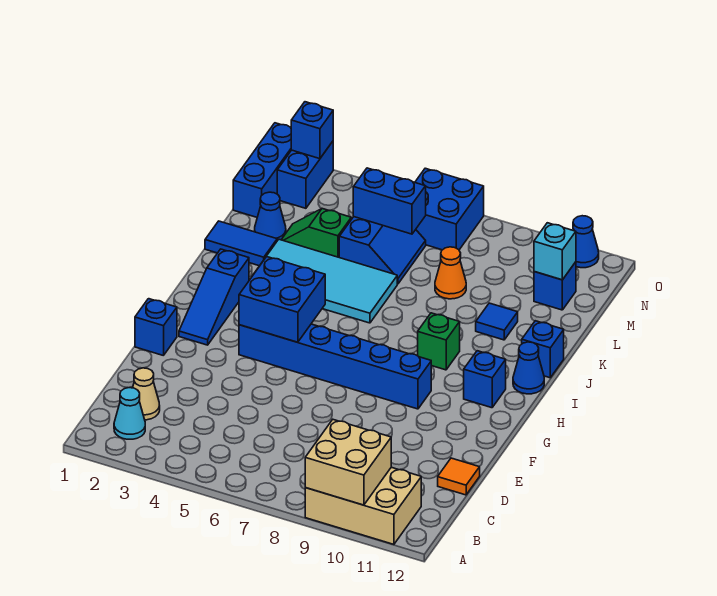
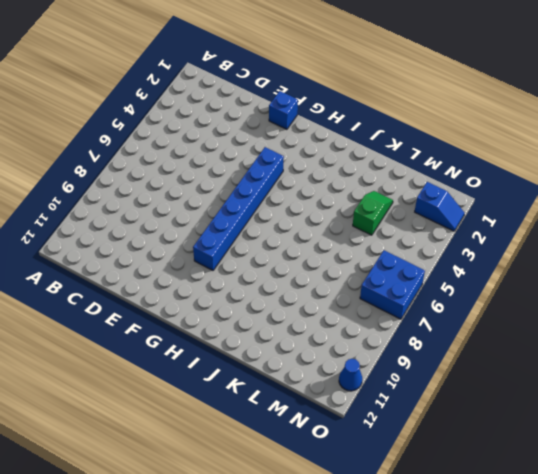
blue 1x2 slope [415,182,464,231] -> blue 1x2 brick [277,141,333,208]
none -> tan 2x3 brick [305,467,421,544]
none -> cyan 1x1 cone [114,388,145,439]
none -> tan 1x1 cone [133,368,160,420]

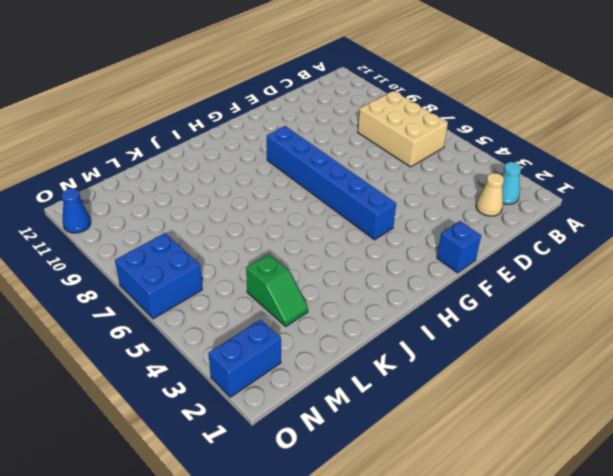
tan 2x3 brick [358,91,448,167] -> tan 2x3 brick moved to [305,467,421,544]
none -> orange 1x1 tile [438,458,480,495]
none -> blue 1x3 slope [179,249,249,345]
none -> blue 1x1 brick [464,351,506,408]

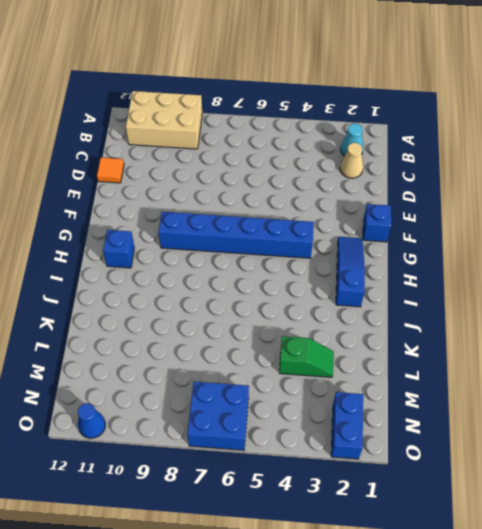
none -> green 1x1 brick [418,313,460,370]
none -> blue 1x1 cone [513,342,544,394]
none -> cyan 2x4 tile [253,239,397,323]

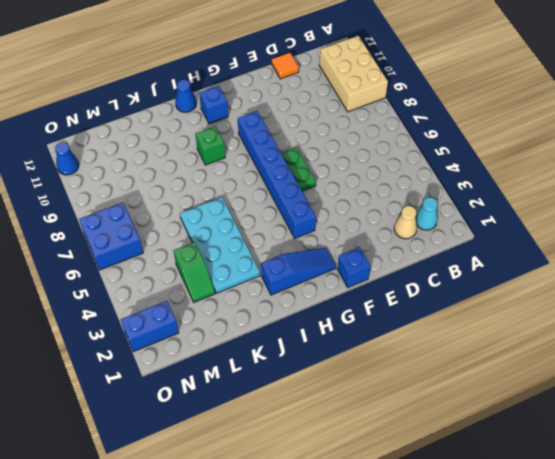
green 1x2 plate [281,147,316,191] -> none
cyan 2x4 plate [180,197,260,293] -> cyan 2x4 tile [253,239,397,323]
none -> blue 1x1 brick [522,321,564,378]
none -> blue 1x2 tile [205,221,277,266]
none -> blue 1x1 tile [476,303,518,340]

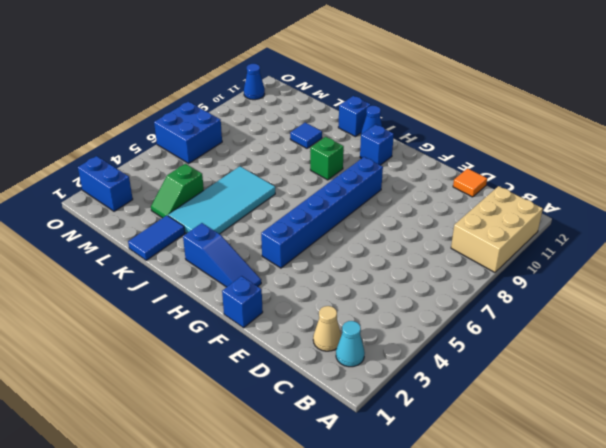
none -> blue 1x1 cone [255,192,286,241]
none -> blue 2x2 slope [339,217,426,284]
none -> orange 1x1 cone [435,247,466,299]

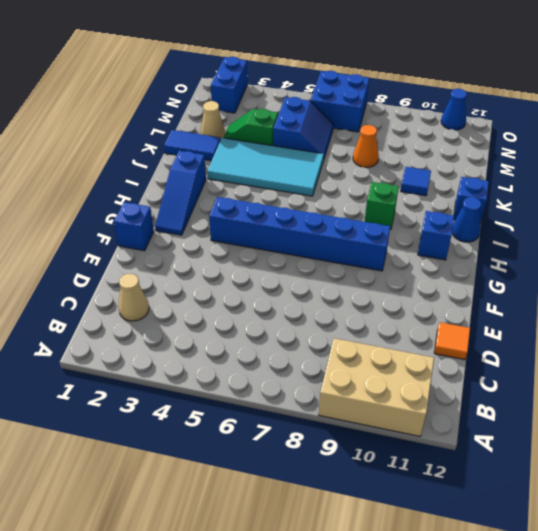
tan 1x1 cone [200,101,225,138] -> blue 1x1 cone [255,192,286,241]
none -> cyan 1x1 cone [114,388,145,439]
none -> blue 1x3 brick [233,123,291,217]
none -> blue 1x1 brick [534,262,576,310]

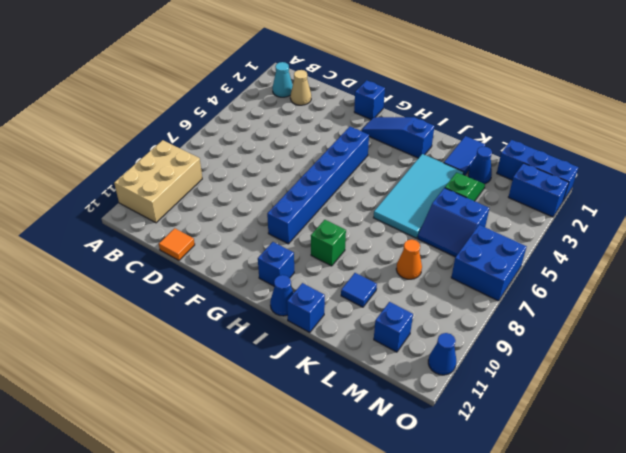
none -> tan 2x2 brick [305,420,391,505]
none -> blue 2x2 brick [239,257,325,342]
none -> blue 1x2 brick [353,168,426,234]

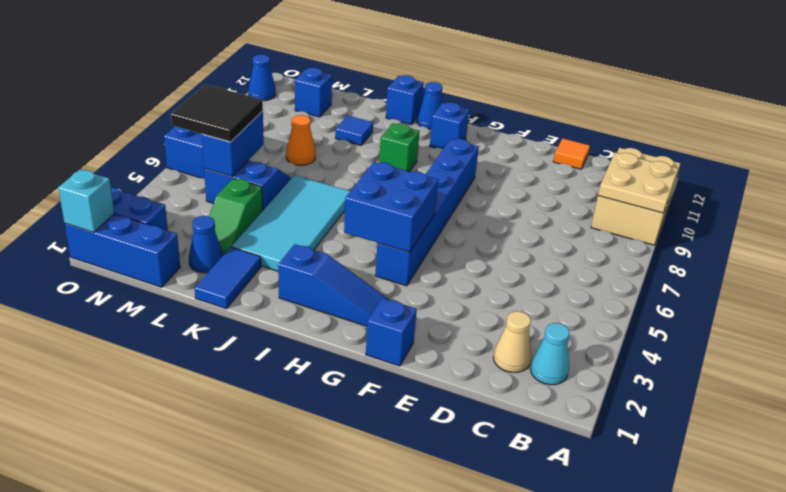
tan 2x2 plate [598,153,678,213] -> tan 2x2 brick [305,420,391,505]
black 2x2 tile [171,84,263,142] -> none
cyan 1x1 brick [58,170,114,233] -> cyan 1x1 brick moved to [534,223,576,280]
none -> blue 1x1 brick [291,102,333,159]

